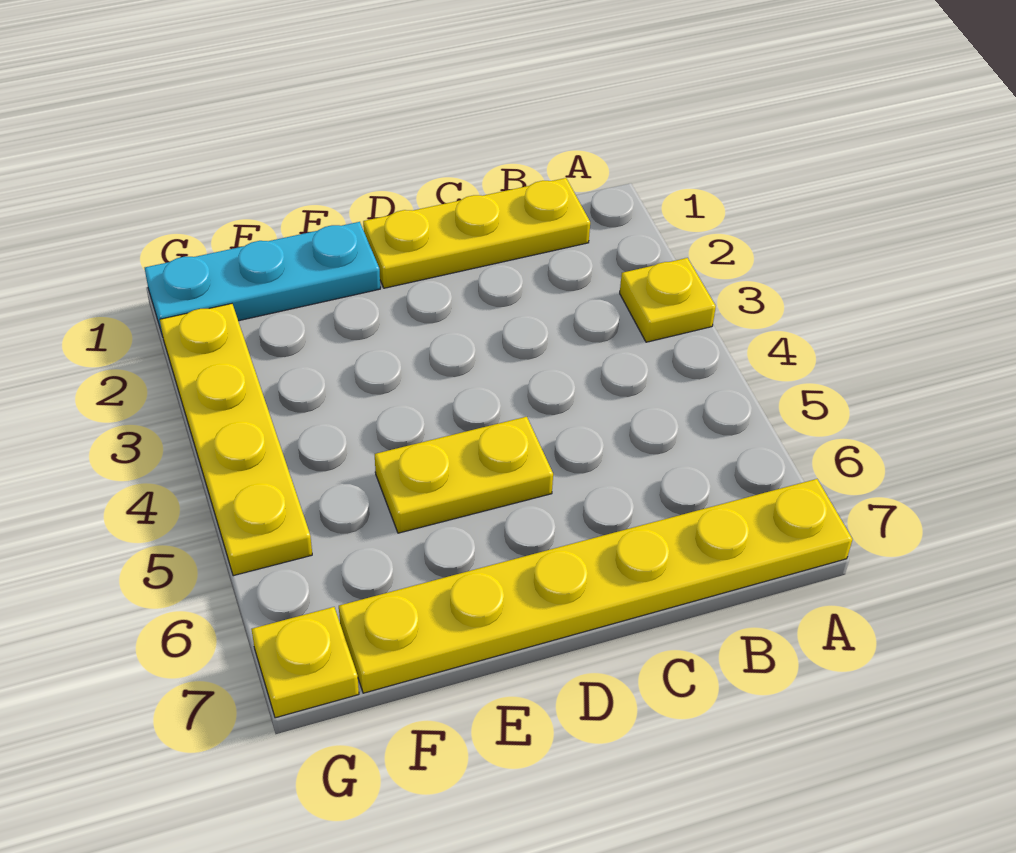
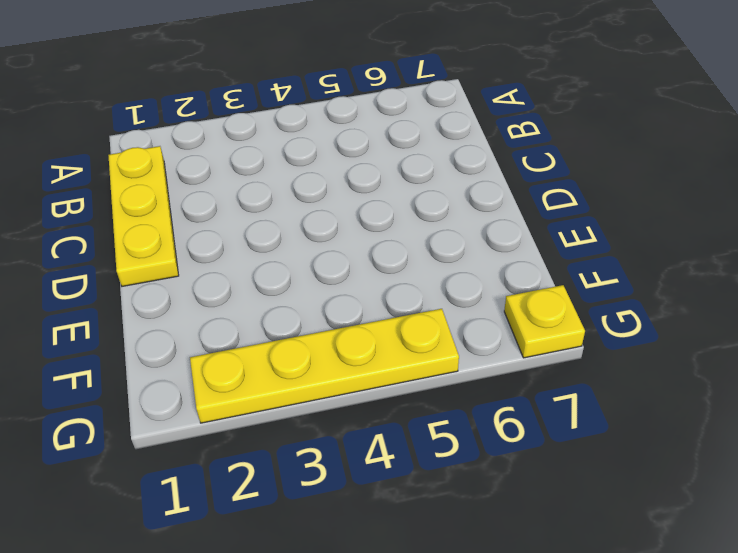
none -> yellow 1x1 plate [620,258,716,342]
none -> yellow 1x6 plate [339,479,853,693]

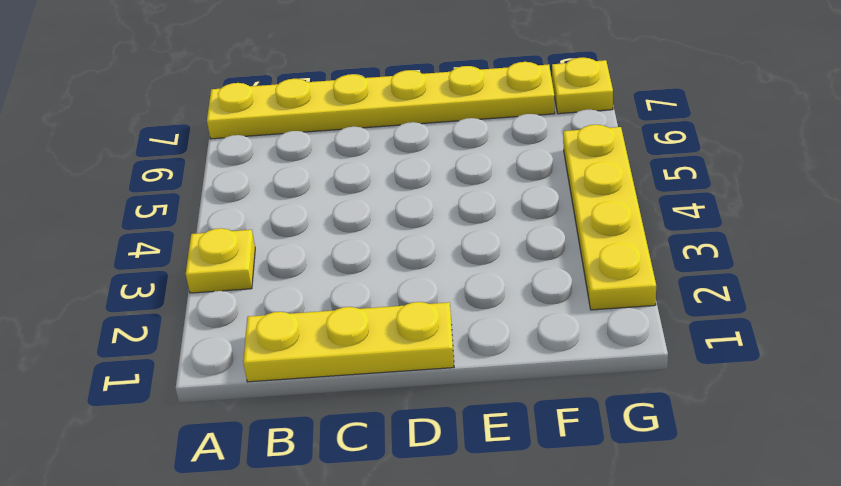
none -> yellow 1x2 plate [375,417,553,533]
none -> cyan 1x3 plate [145,222,380,336]

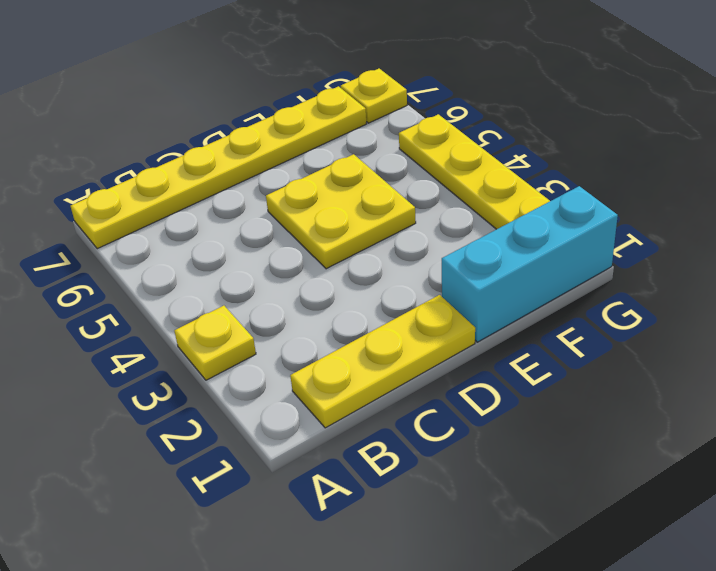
yellow 2x2 plate [266,154,416,269] -> yellow 1x2 plate [375,417,553,533]
cyan 1x3 brick [442,186,618,342] -> cyan 1x3 plate [145,222,380,336]

